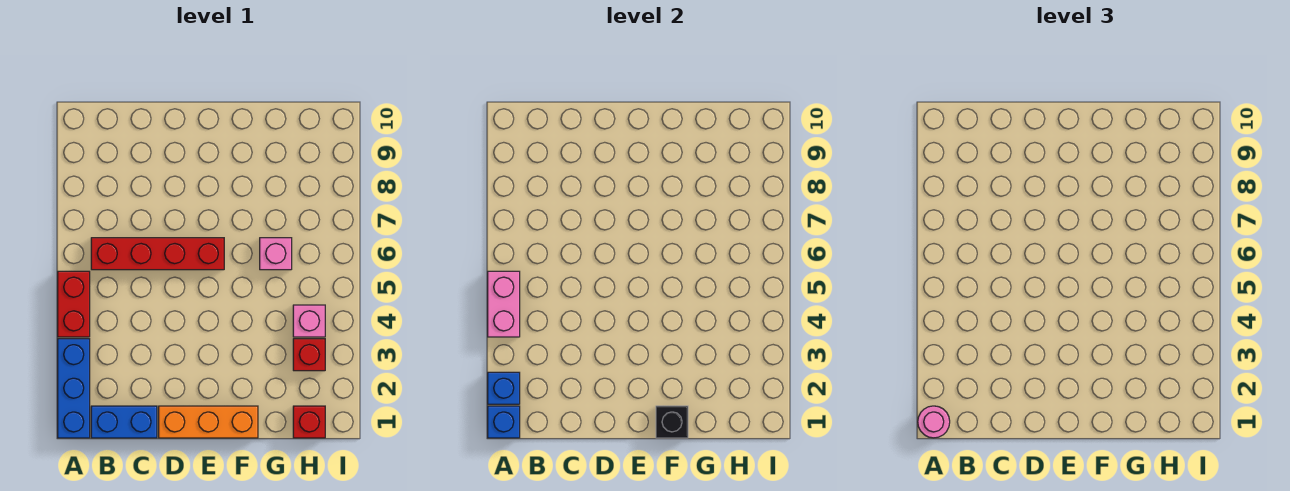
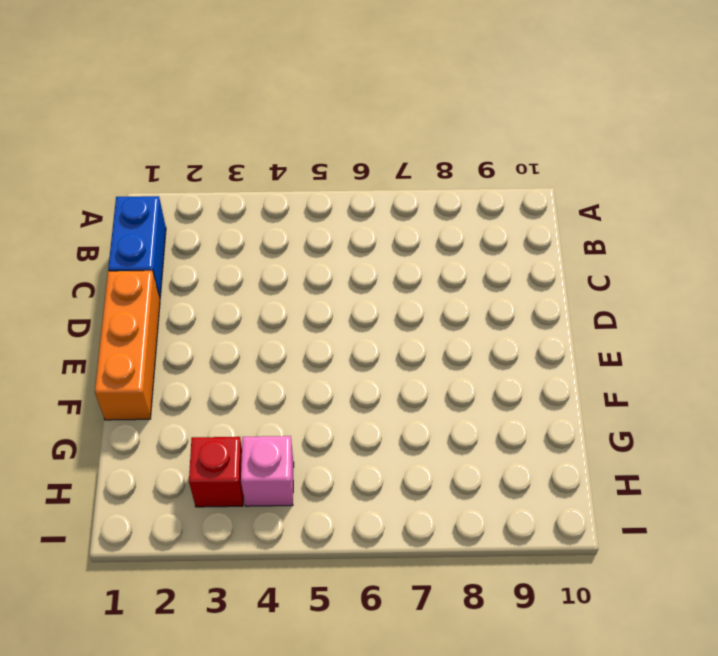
none -> blue 1x3 brick [58,339,90,438]
none -> red 1x2 brick [58,271,90,337]
none -> red 1x4 brick [91,238,224,270]

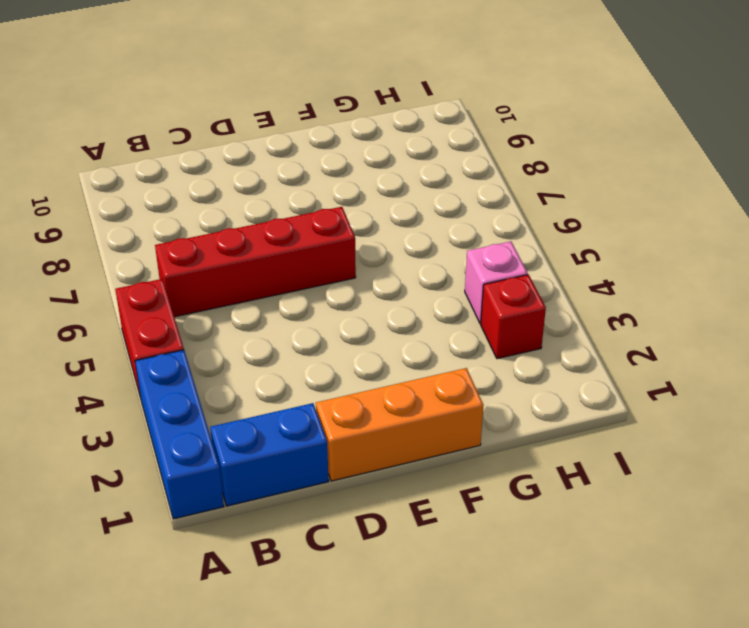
none -> pink 1x1 brick [260,238,292,270]
none -> red 1x1 brick [293,406,325,438]
none -> blue 1x1 brick [488,406,520,438]

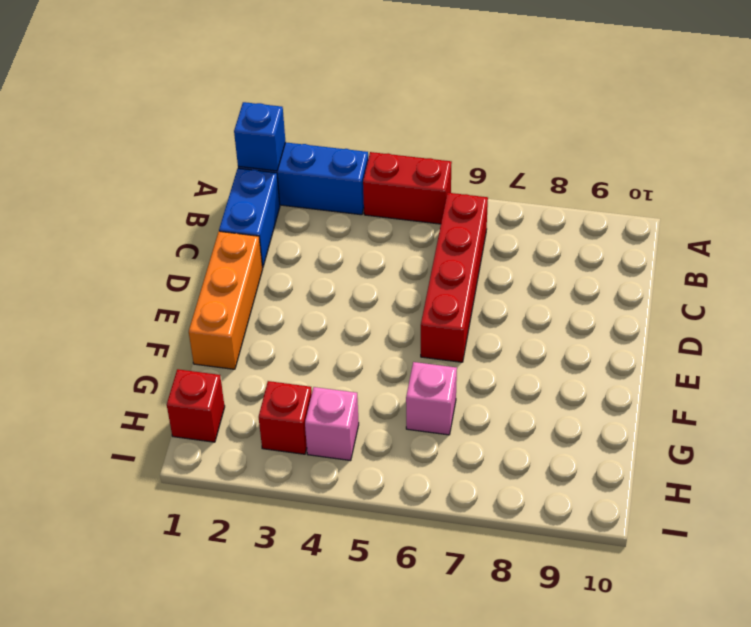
none -> blue 1x1 brick [488,372,520,404]
none -> pink 1x2 brick [488,271,520,337]
none -> black 1x1 brick [656,406,688,438]

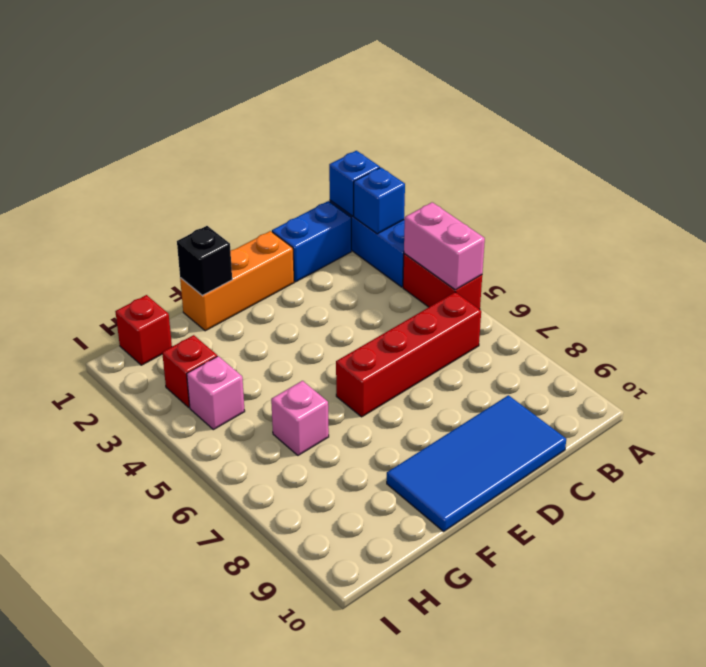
blue 2x4 tile [387,395,566,531] -> none
none -> pink 1x1 round brick [918,406,950,438]

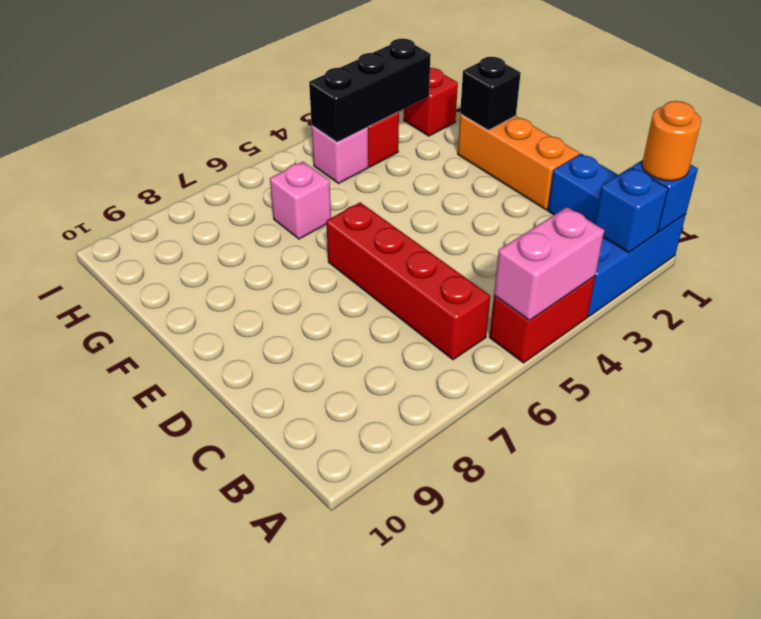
orange 1x1 round brick [642,101,701,181] -> pink 1x1 round brick [918,406,950,438]
black 1x3 brick [309,39,431,142] -> none

